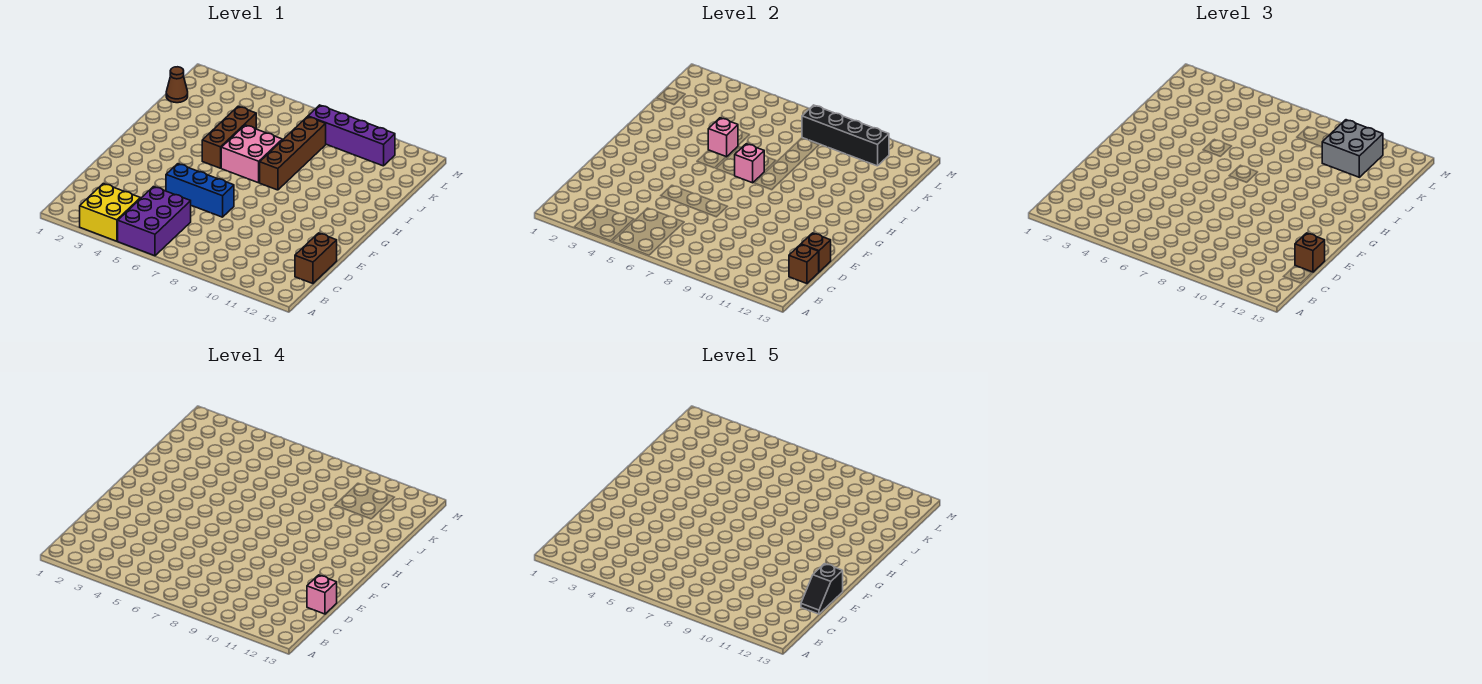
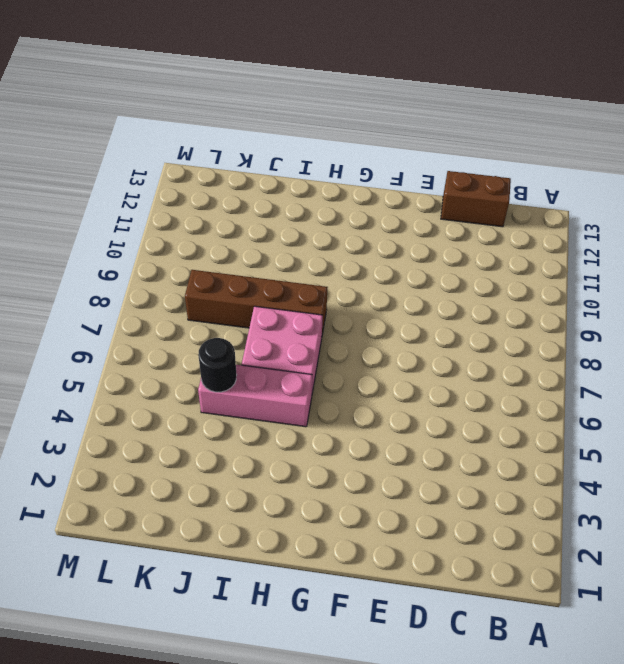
pink 1x3 brick [198,365,312,427] -> brown 1x3 brick [202,106,256,168]
black 1x1 round brick [198,338,237,392] -> none
none -> yellow 2x2 brick [80,184,140,241]
none -> purple 2x3 brick [118,187,191,256]
none -> blue 1x3 brick [166,164,234,217]

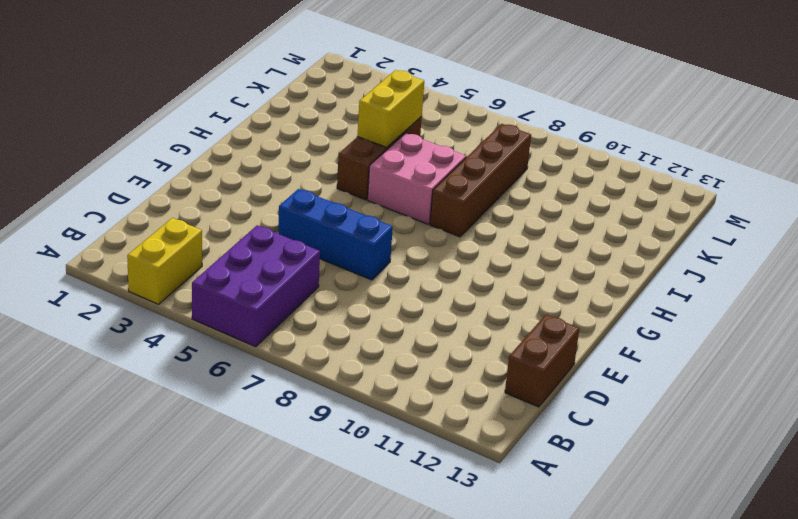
yellow 1x2 brick [127,218,202,304] -> yellow 2x2 brick [80,184,140,241]
yellow 1x2 brick [357,70,424,147] -> pink 1x1 brick [708,118,738,157]
none -> brown 1x1 cone [166,67,188,103]
none -> purple 1x4 brick [308,105,395,166]
none -> brown 1x1 brick [789,245,819,284]

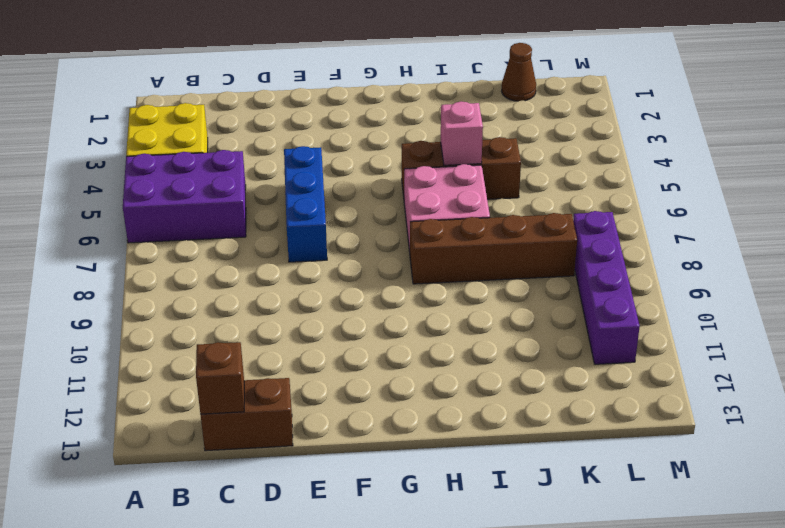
none -> brown 1x1 brick [801,233,831,272]
none -> pink 1x1 brick [735,144,764,183]
none -> black 1x4 brick [802,105,889,166]

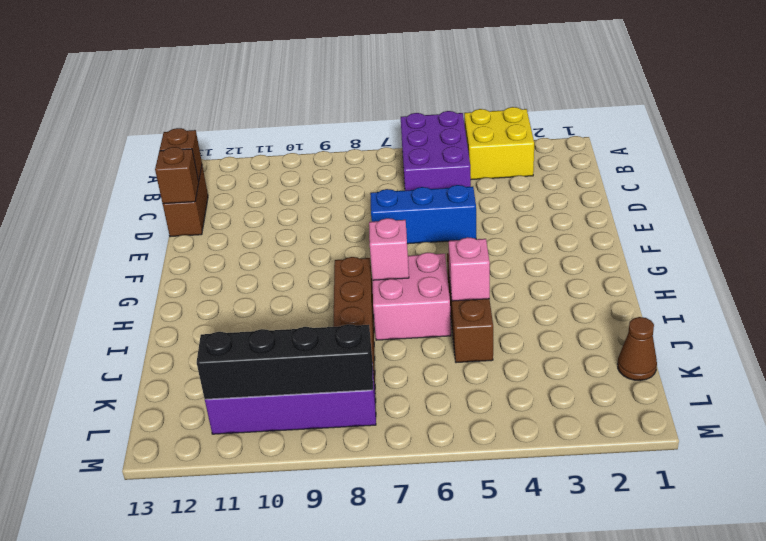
none -> brown 1x1 brick [1295,233,1325,272]
none -> grey 2x2 brick [1322,120,1383,177]
none -> pink 1x1 brick [307,575,337,614]

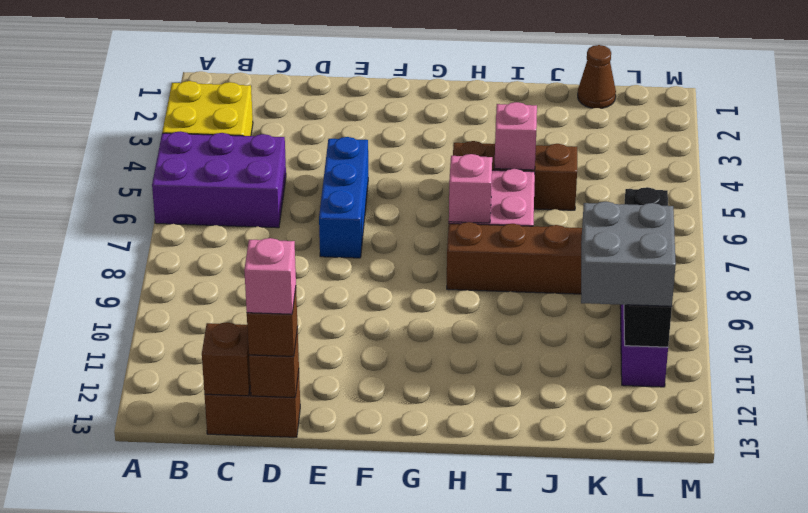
none -> black 1x2 slope [801,564,843,614]

